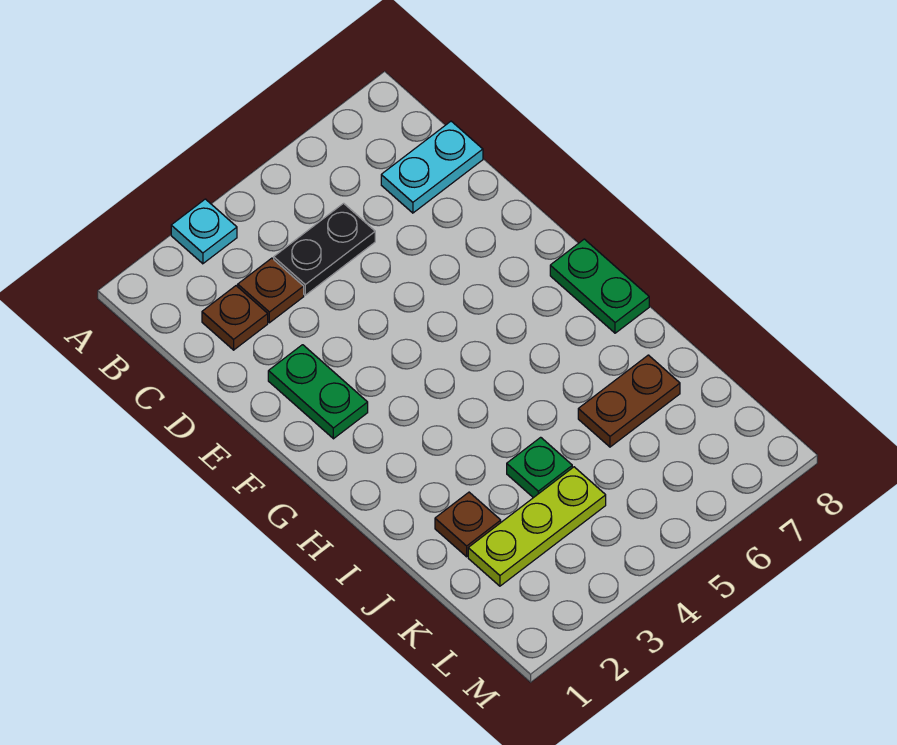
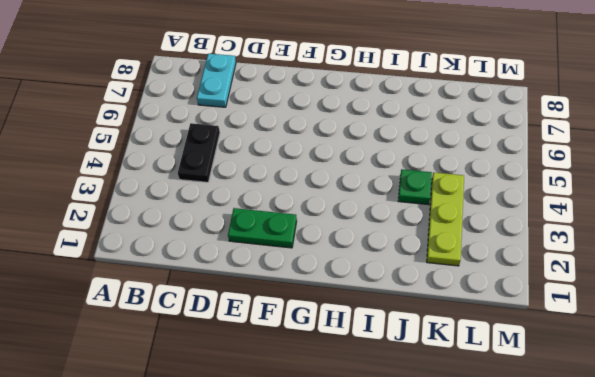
none -> cyan 1x1 plate [171,199,237,264]
none -> brown 1x1 plate [202,286,268,350]

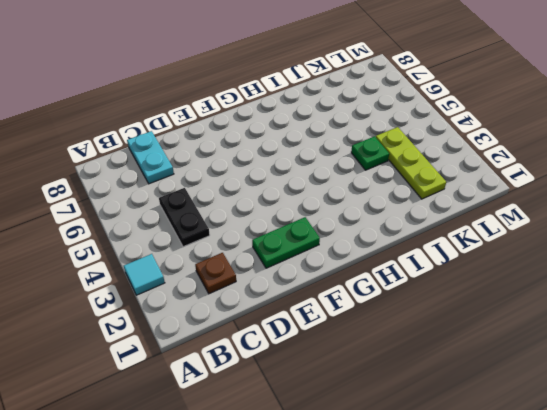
cyan 1x1 tile [124,254,165,295] -> cyan 1x1 plate [171,199,237,264]
none -> brown 1x1 plate [238,258,304,323]
none -> green 1x2 plate [550,239,649,333]

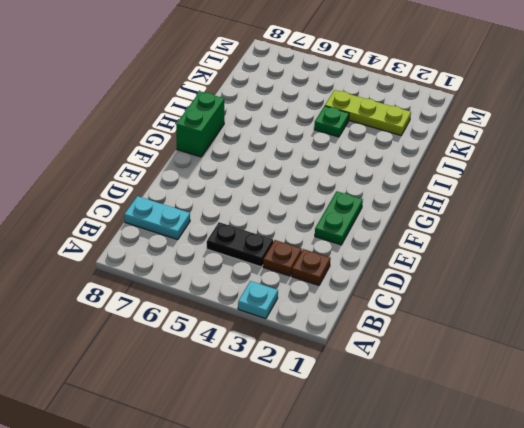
green 1x2 brick [176,91,224,157] -> green 1x2 plate [550,239,649,333]
none -> brown 1x1 plate [435,492,501,557]
none -> brown 1x2 plate [578,355,680,447]

